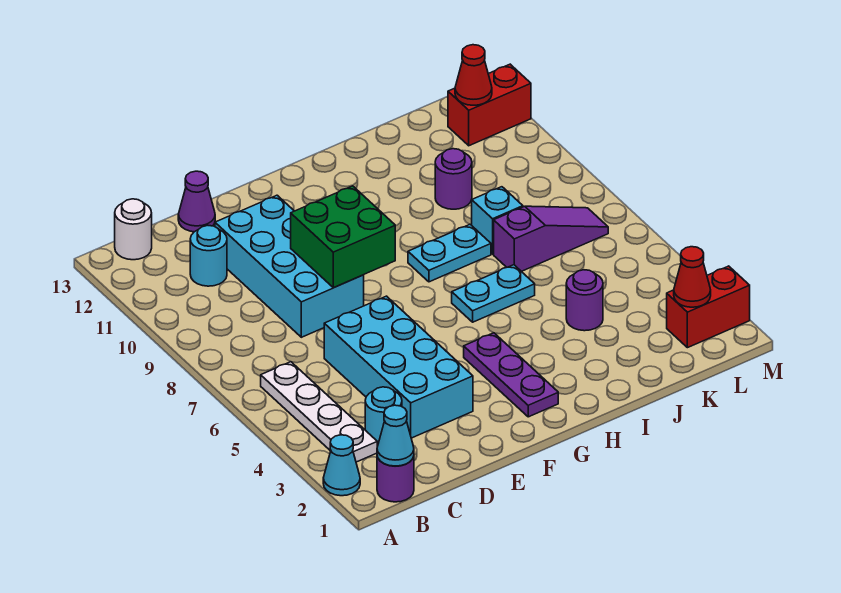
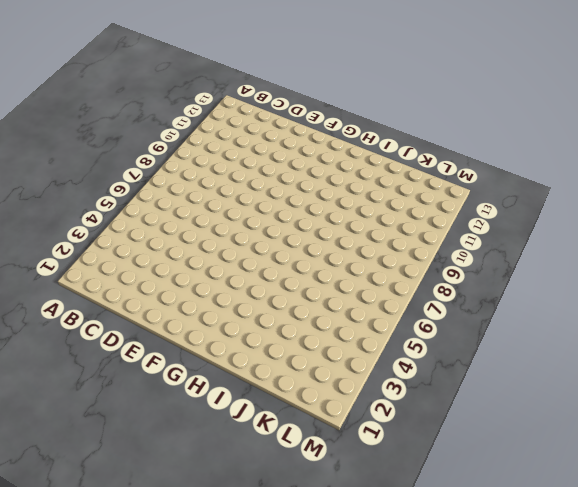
none -> cyan 1x1 cone [323,435,360,496]
none -> purple 1x1 round brick [377,456,414,502]
none -> white 1x4 plate [261,362,377,462]

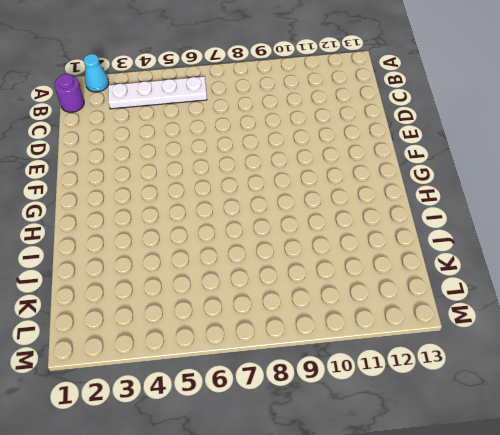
none -> white 1x1 round brick [115,199,152,260]
none -> cyan 1x1 round brick [365,387,402,447]
none -> cyan 1x1 round brick [190,226,227,286]

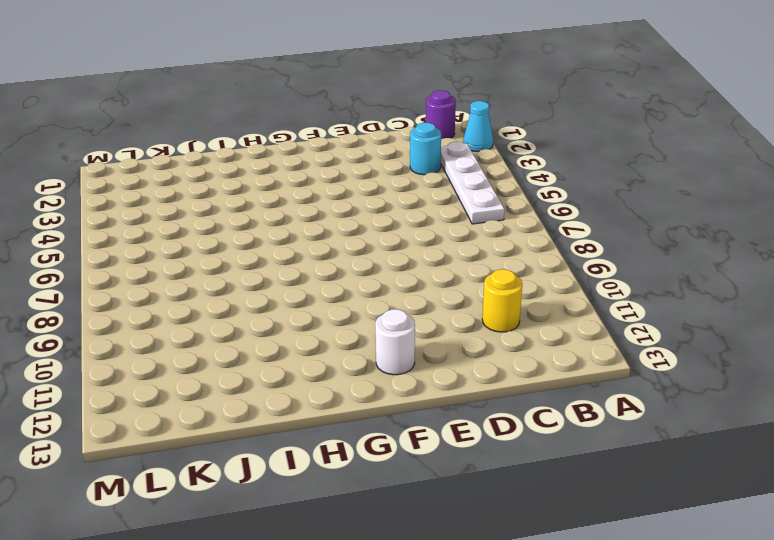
yellow 1x1 round brick [482,269,522,332] -> cyan 1x1 round brick [190,226,227,286]
white 1x1 round brick [375,309,415,375] -> white 1x1 round brick moved to [115,199,152,260]
none -> cyan 2x4 brick [324,296,473,438]
none -> cyan 2x4 brick [215,195,364,337]
none -> purple 1x1 cone [178,171,215,232]

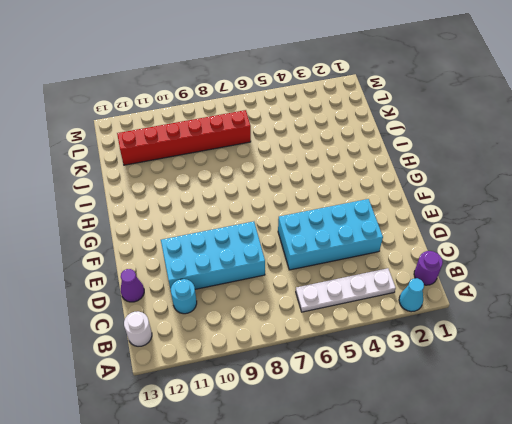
red 1x6 brick [117,110,251,165] -> purple 1x3 slope [494,206,608,271]
none -> cyan 1x1 round brick [365,387,402,447]
none -> purple 1x3 plate [464,333,558,417]
none -> cyan 1x2 plate [452,265,535,322]

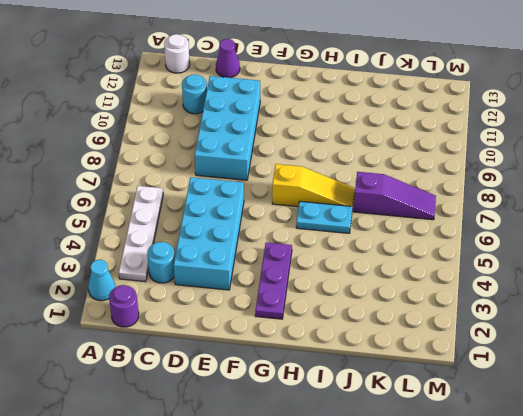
yellow 1x3 slope [272,164,355,207] -> none
none -> cyan 1x2 plate [408,225,491,282]
none -> purple 1x1 round brick [566,270,603,331]
none -> cyan 1x1 brick [472,187,523,254]

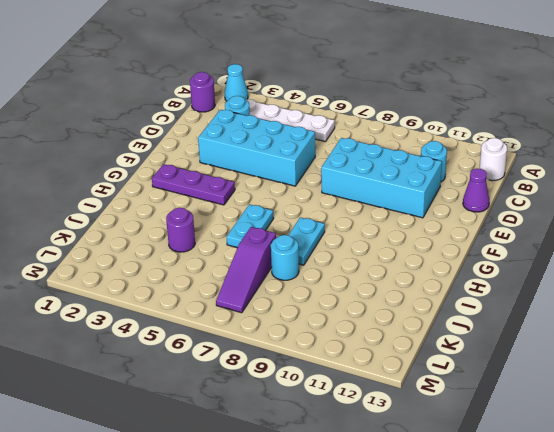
cyan 1x1 round brick [271,235,299,280] -> cyan 1x1 brick [472,187,523,254]
none -> purple 1x1 round brick [435,149,472,209]
none -> red 1x2 brick [667,266,750,348]
none -> red 1x2 brick [448,64,531,146]

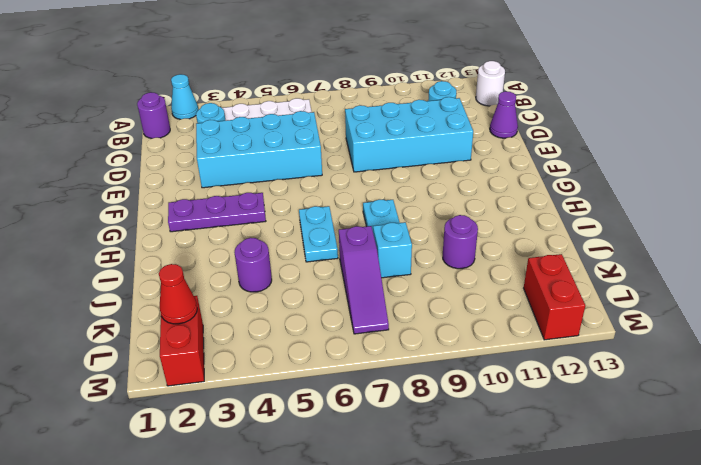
none -> cyan 1x1 cone [377,405,414,466]
none -> green 2x2 brick [291,186,395,288]
none -> red 1x1 cone [455,45,492,105]

